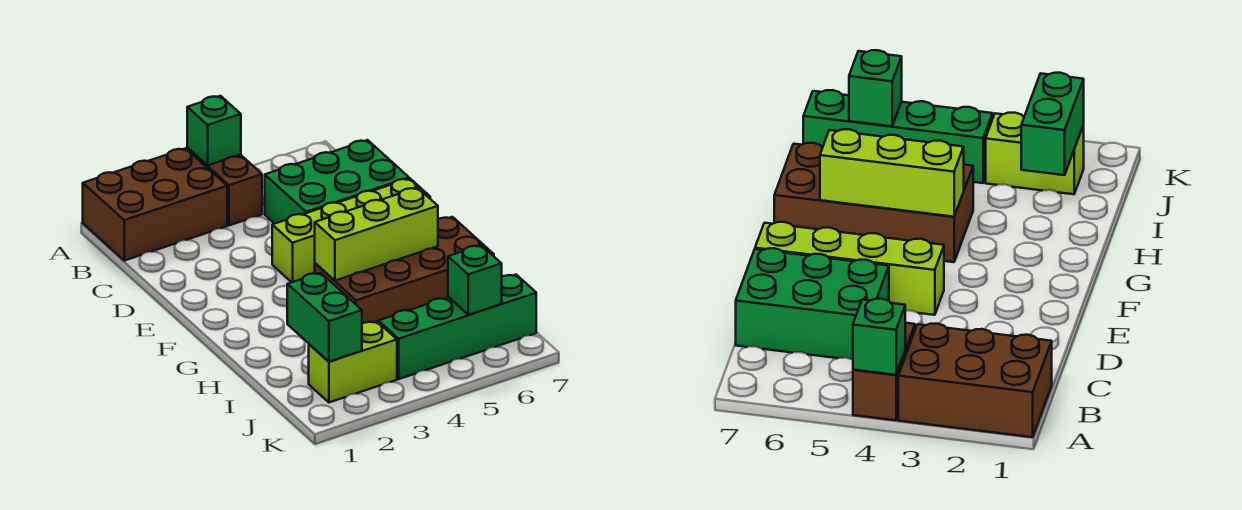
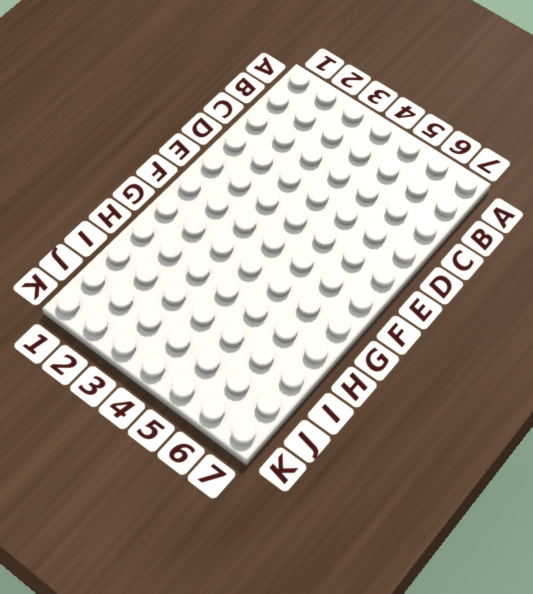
none -> brown 2x3 brick [83,148,227,261]
none -> brown 1x2 brick [187,148,262,225]

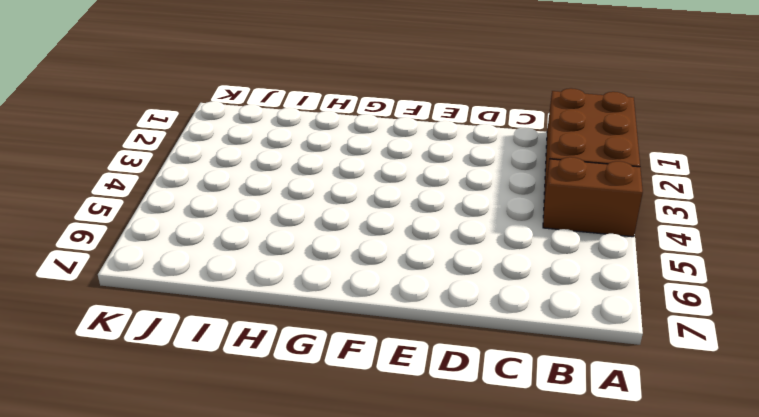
none -> green 2x3 brick [265,140,409,224]
none -> lime 1x4 brick [272,179,430,282]

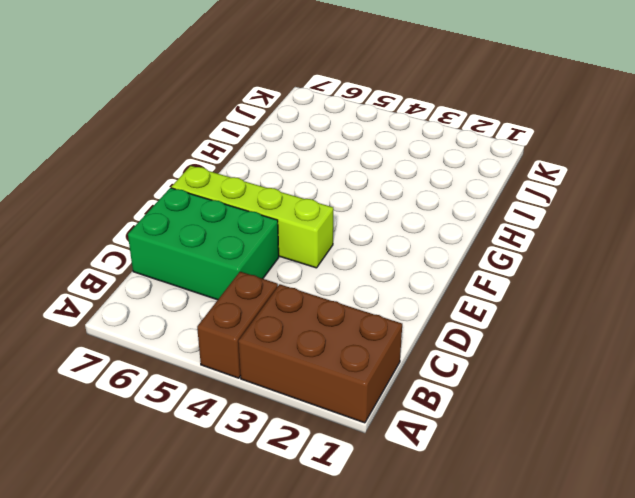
none -> brown 2x4 brick [315,217,494,324]
none -> lime 1x2 brick [309,321,397,402]

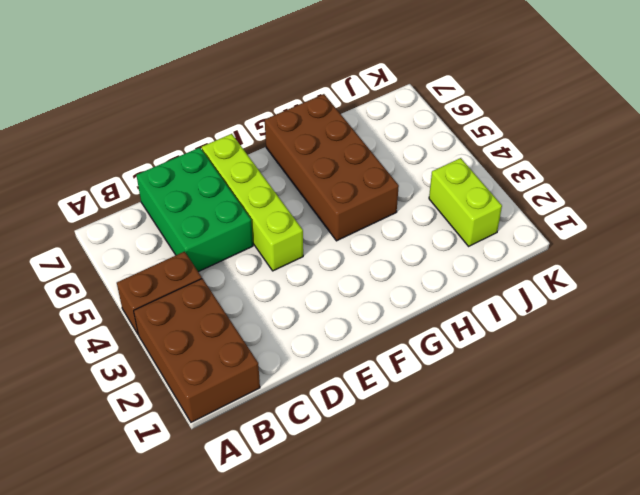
none -> green 1x4 brick [378,275,536,379]
none -> green 1x1 brick [187,96,241,165]

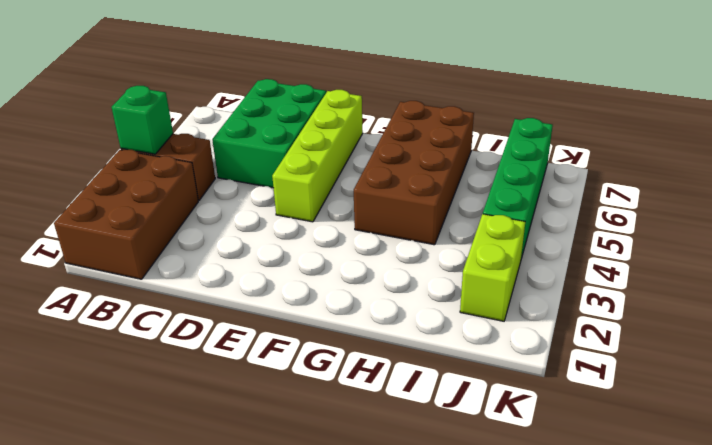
none -> lime 1x3 brick [315,188,438,281]
none -> green 1x2 brick [287,273,362,362]

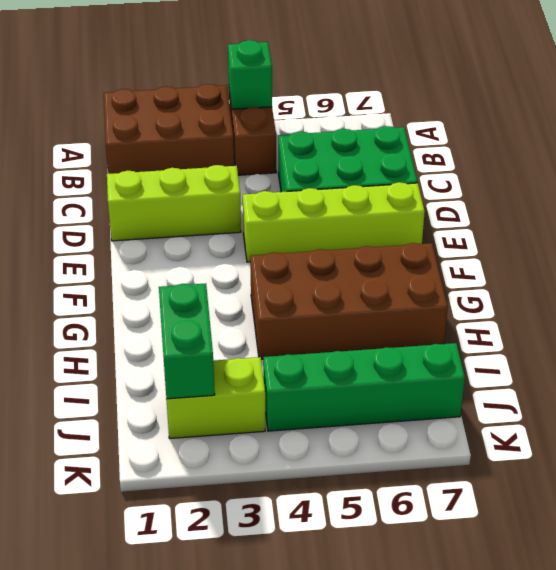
lime 1x3 brick [107,165,241,241] -> lime 1x3 brick moved to [315,188,438,281]
none -> green 1x1 brick [448,245,502,315]

